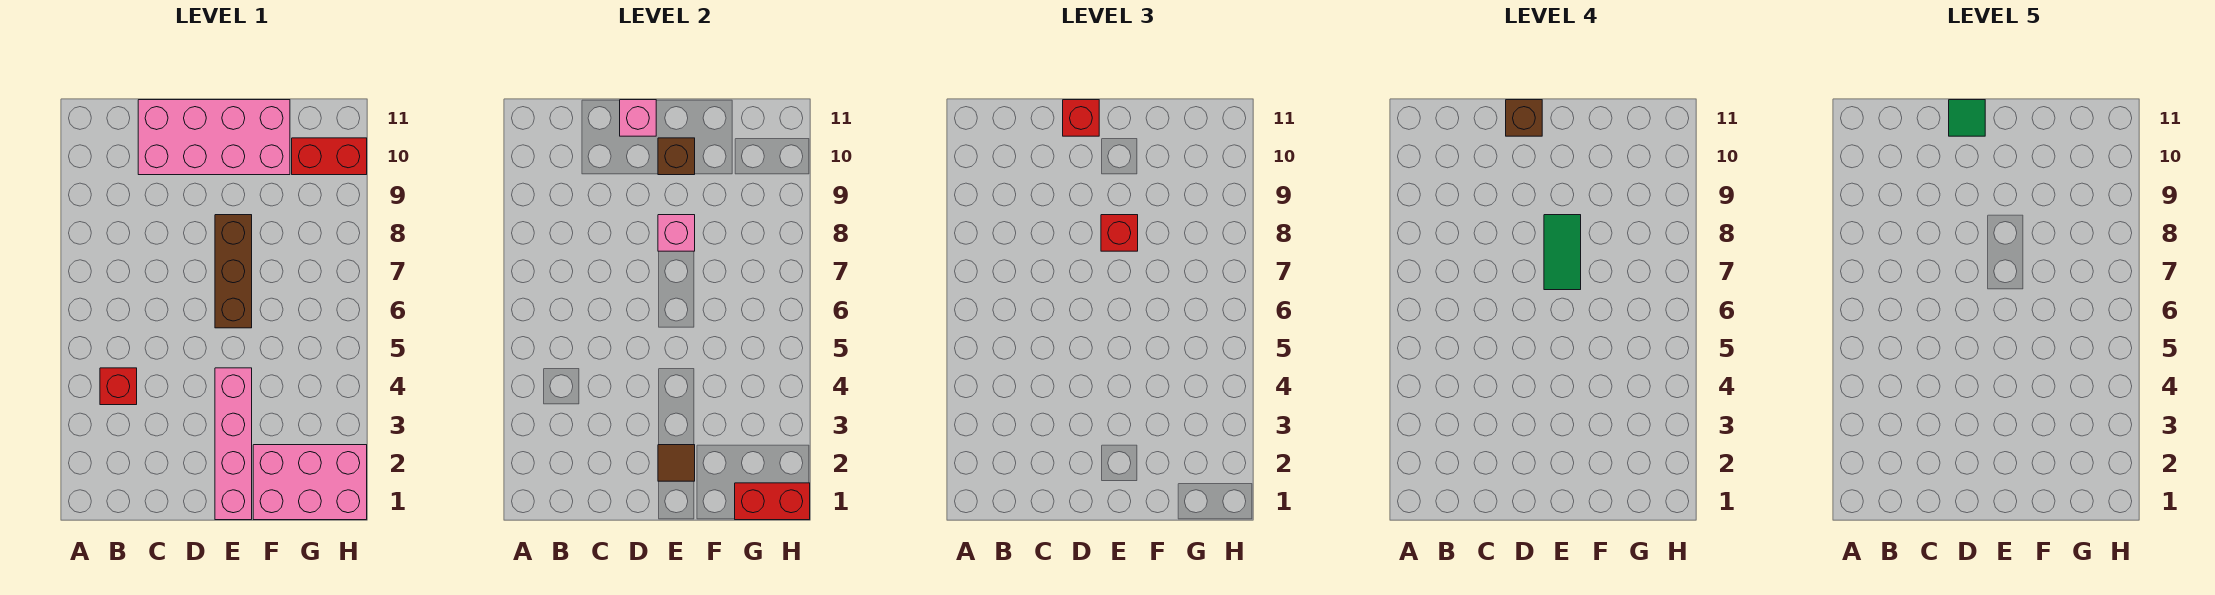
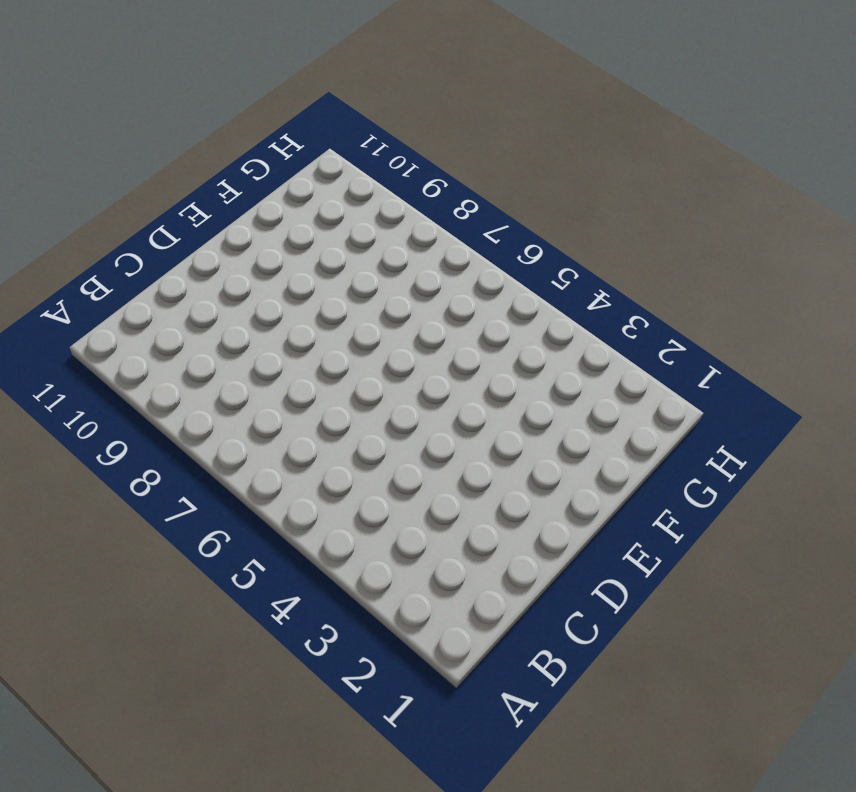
none -> red 1x1 brick [100,368,137,405]
none -> pink 2x4 brick [138,100,290,175]
none -> pink 1x4 brick [215,368,252,520]

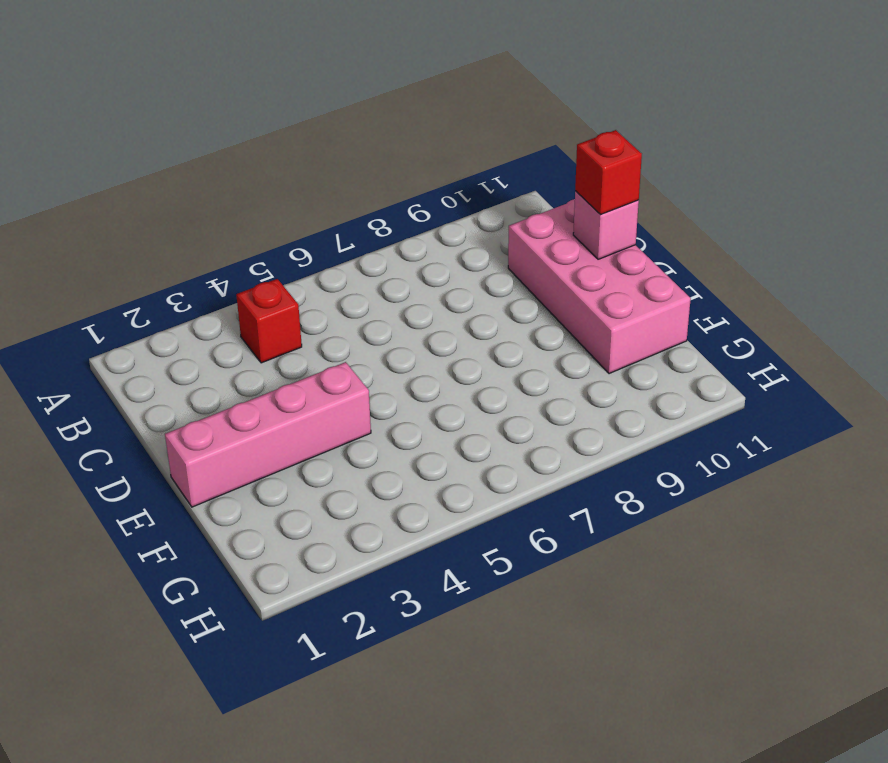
none -> brown 1x3 brick [215,215,252,328]
none -> pink 2x3 brick [253,445,367,520]
none -> red 1x2 brick [292,138,367,175]

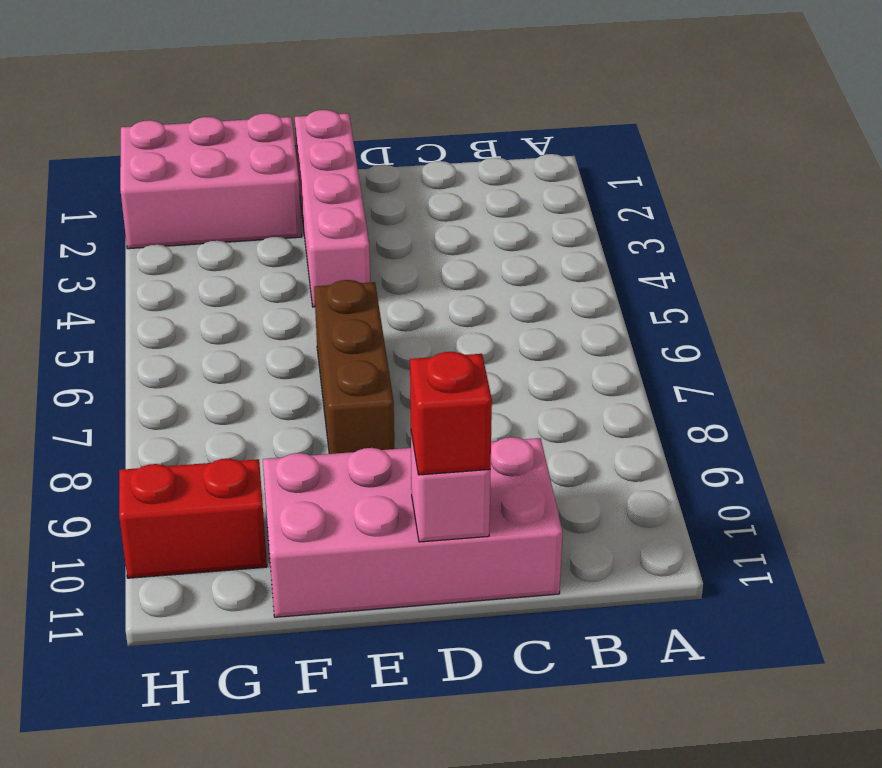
none -> red 1x1 brick [100,368,137,405]
none -> brown 1x1 tile [658,445,695,481]
none -> pink 1x1 brick [658,215,695,251]

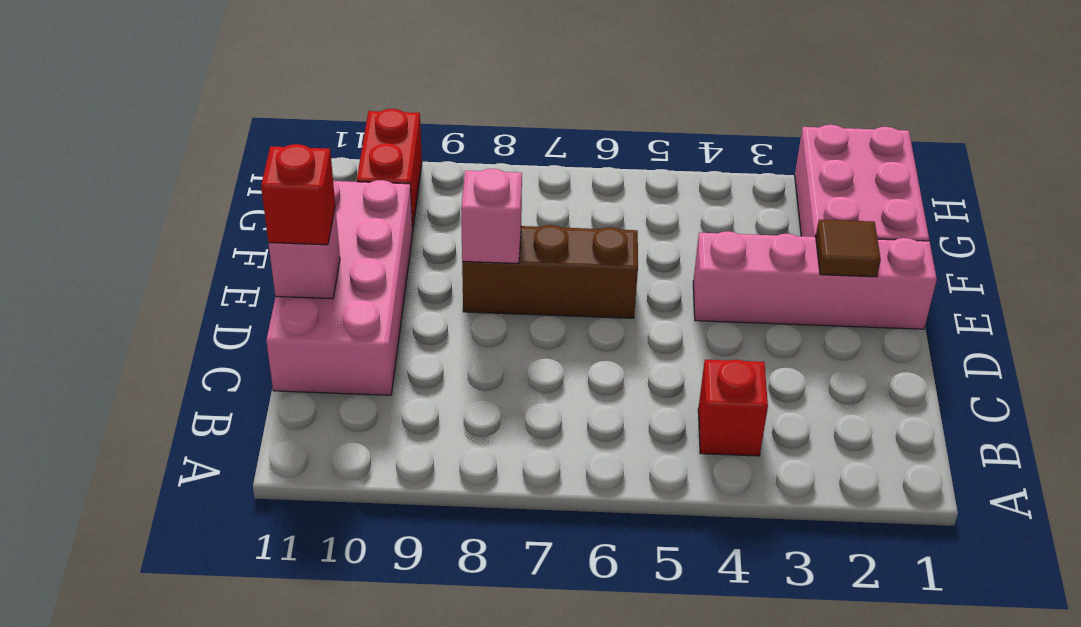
none -> brown 1x1 brick [658,138,695,175]
none -> red 1x2 brick [735,483,810,520]
none -> red 1x1 brick [1101,215,1138,251]

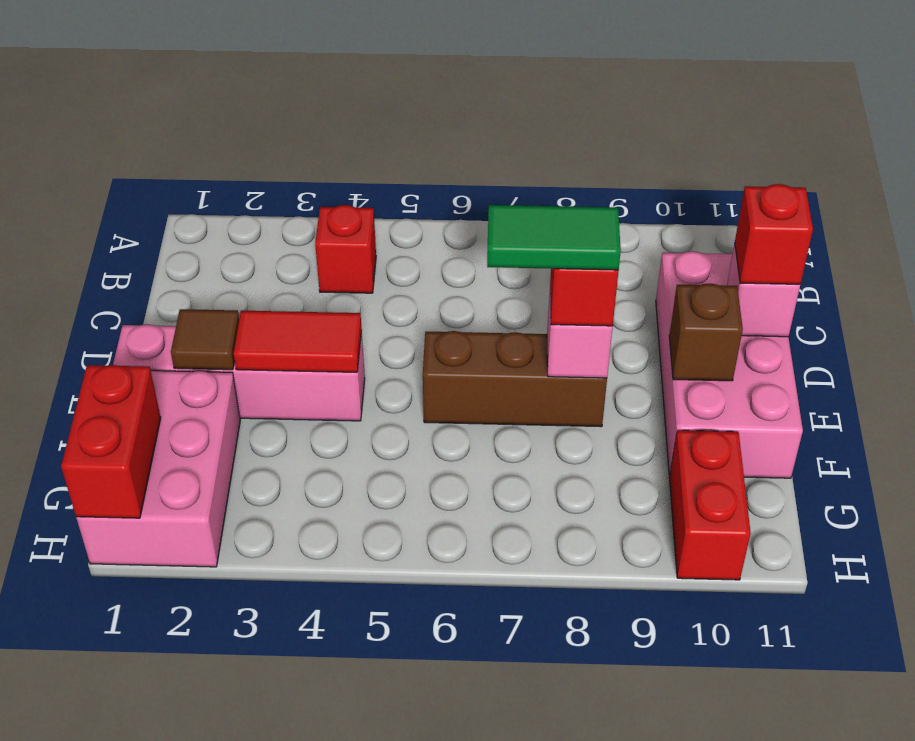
red 1x2 tile [234,311,362,372] -> none
none -> brown 1x1 brick [1506,100,1542,136]
none -> green 1x1 tile [1949,100,1985,136]

